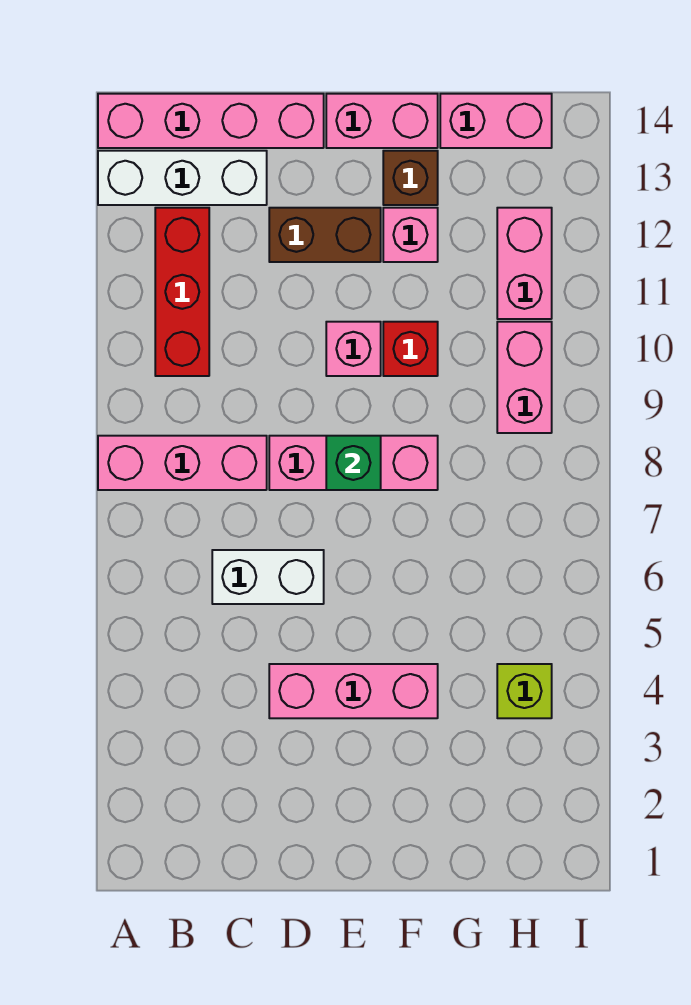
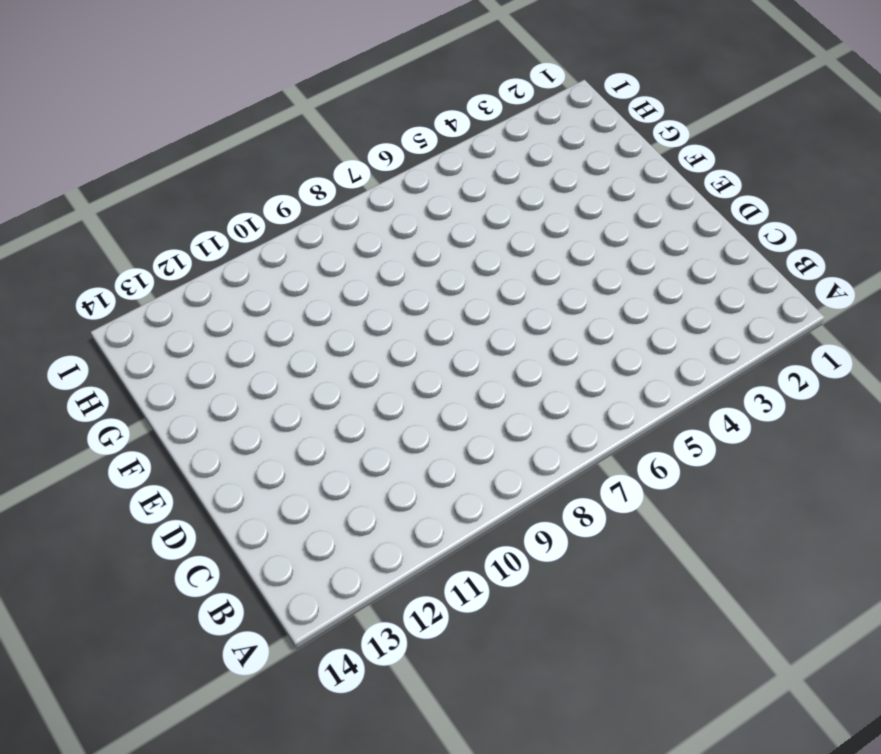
none -> pink 1x3 brick [98,436,267,490]
none -> white 1x3 brick [98,151,267,205]
none -> pink 1x4 brick [98,94,324,148]

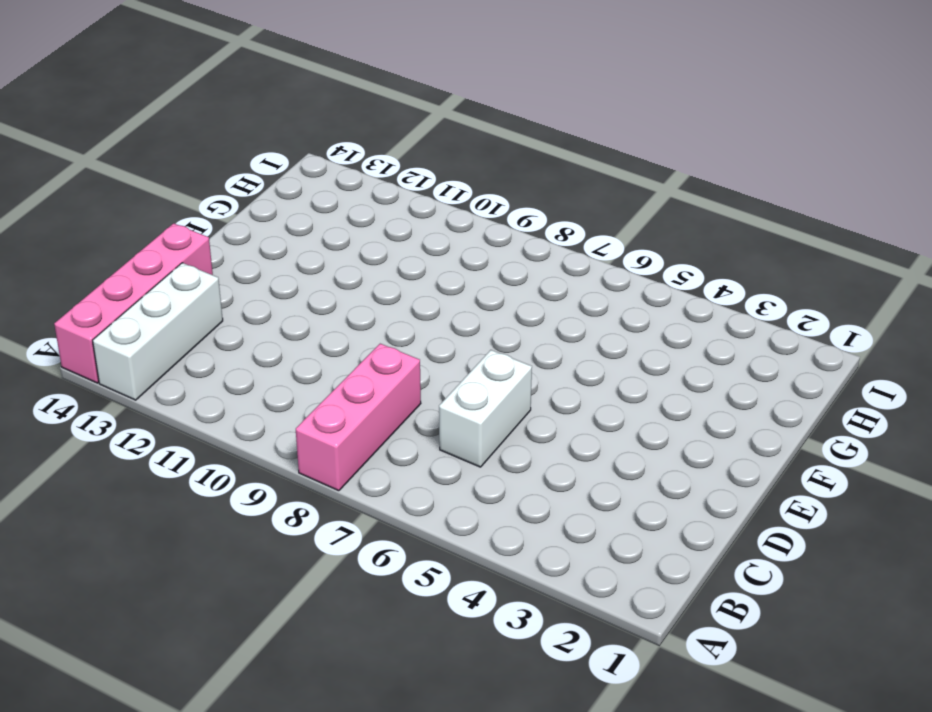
none -> red 1x3 brick [155,208,209,376]
none -> pink 1x3 brick [269,664,438,718]
none -> pink 1x3 brick [269,436,438,490]

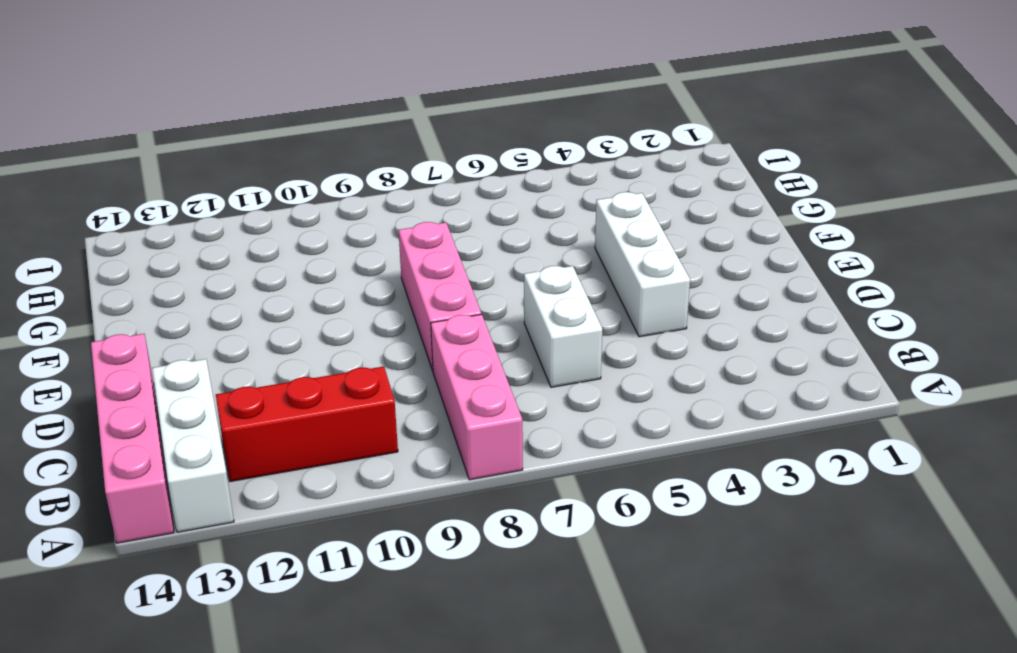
white 1x3 brick [595,192,690,337] -> pink 1x3 brick [269,664,438,718]
none -> brown 1x2 brick [269,208,381,262]
none -> pink 1x1 brick [326,322,381,376]
none -> pink 1x2 brick [326,94,438,148]

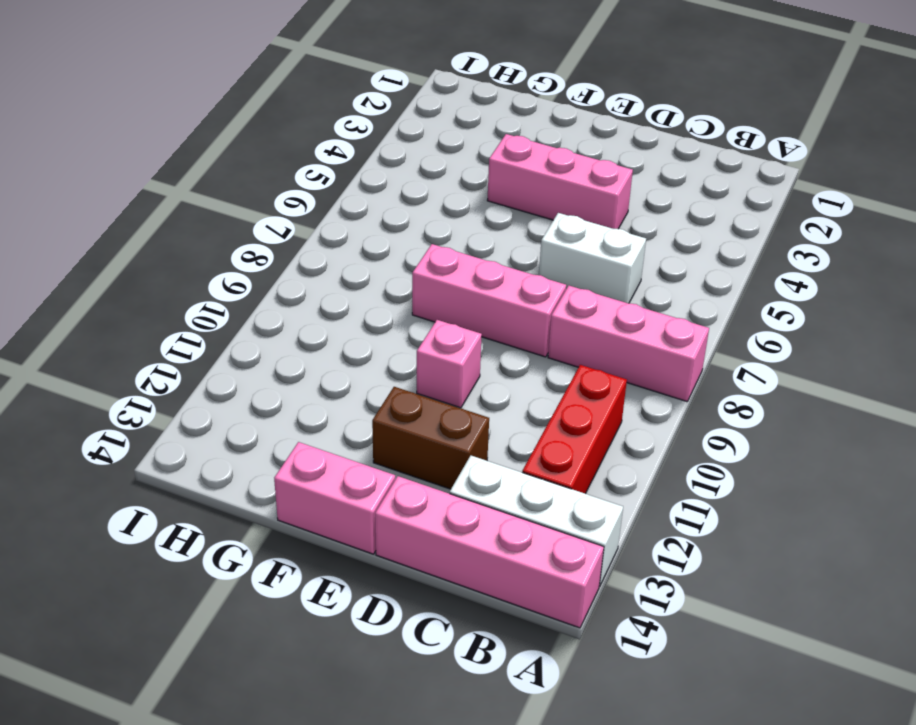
none -> red 1x1 brick [383,322,438,376]
none -> pink 1x1 brick [383,208,438,262]
none -> brown 1x1 brick [383,151,438,205]

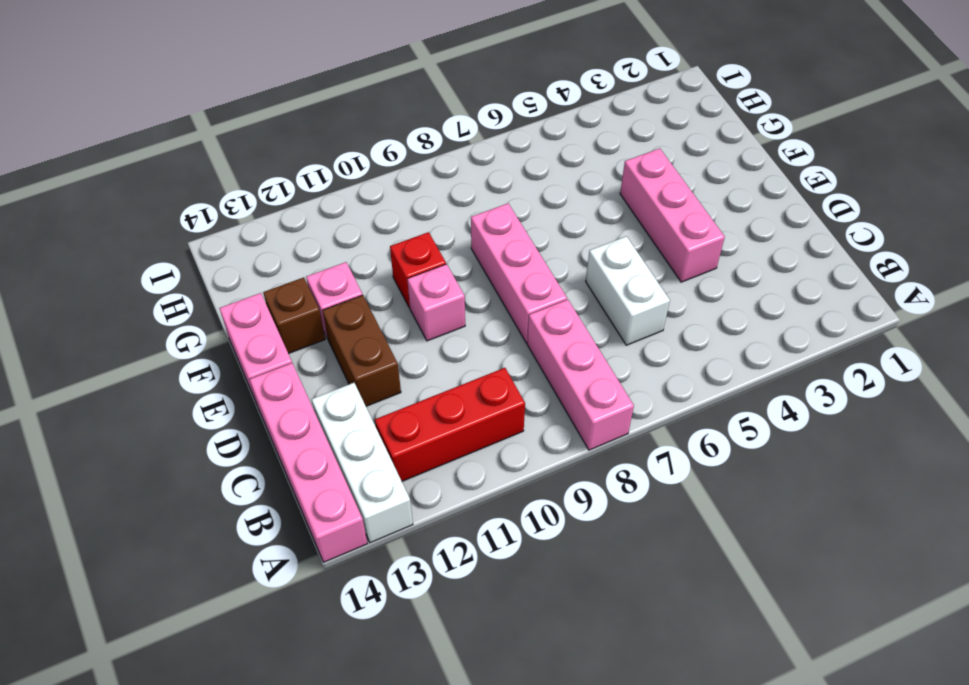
none -> pink 1x2 brick [440,94,552,148]
none -> lime 1x1 brick [497,664,552,718]
none -> pink 1x2 brick [497,322,552,433]

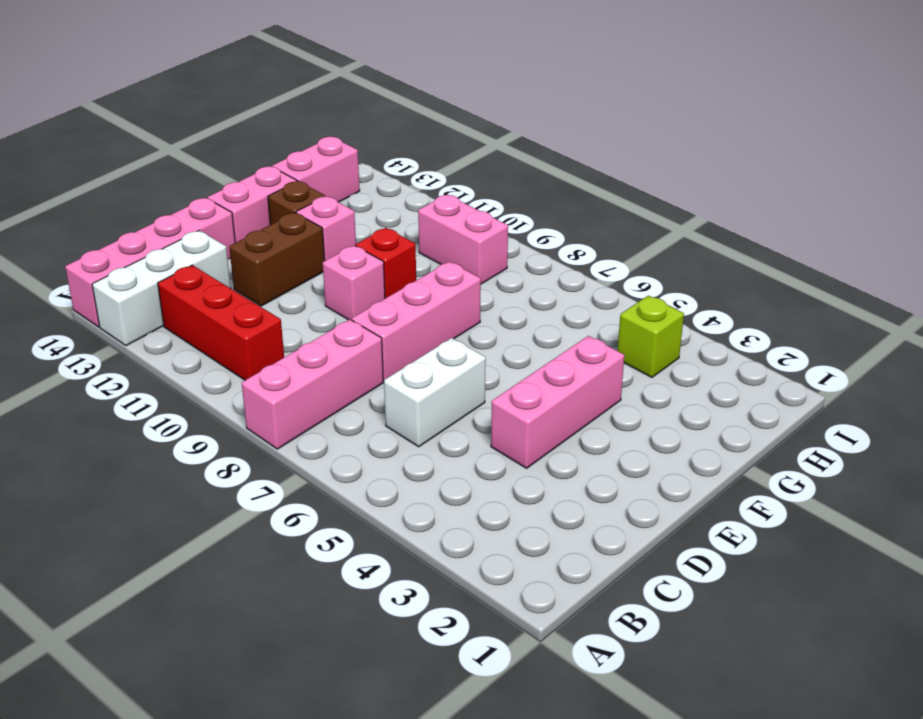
none -> pink 1x2 brick [497,208,552,319]
none -> green 1x1 brick [326,436,381,490]

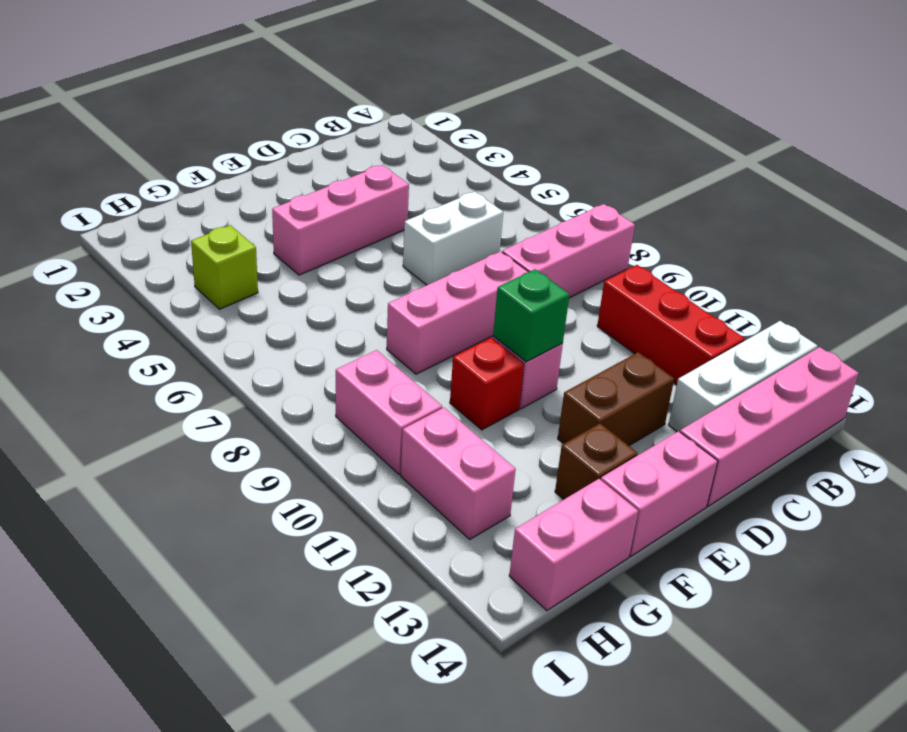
green 1x1 brick [493,269,569,362] -> green 1x1 brick moved to [326,436,381,490]
none -> pink 1x1 brick [383,208,438,262]

